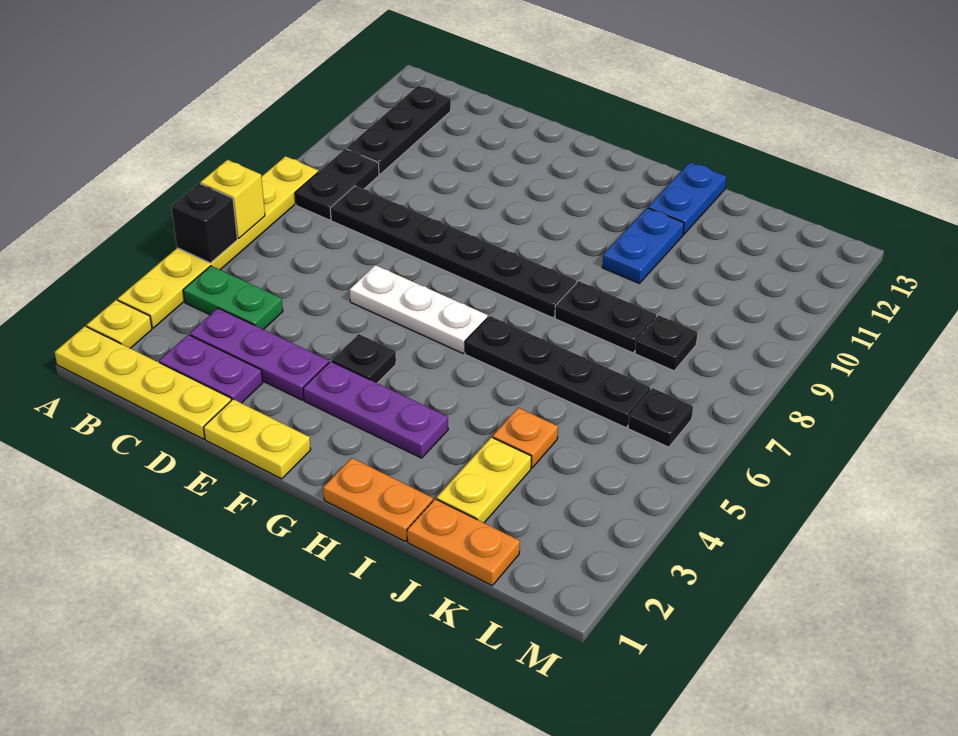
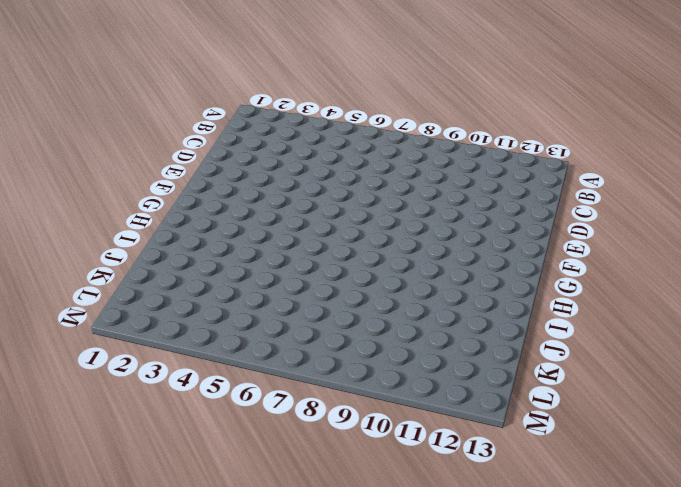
none -> yellow 1x4 plate [55,326,231,439]
none -> yellow 1x1 plate [87,300,152,348]
none -> yellow 1x6 plate [118,156,318,328]

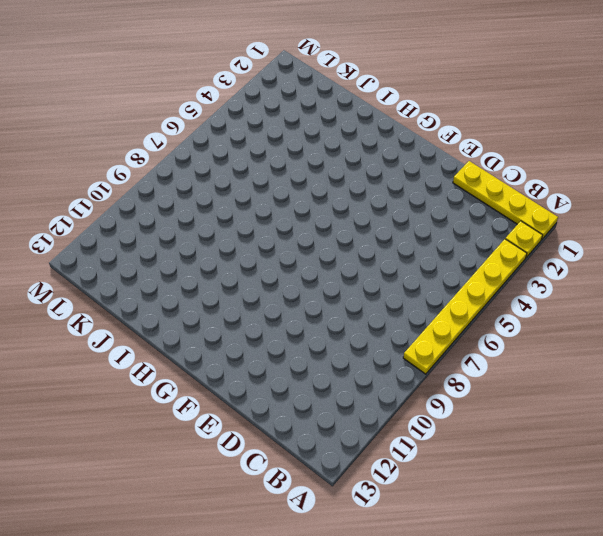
none -> green 1x2 plate [183,266,283,329]
none -> black 1x2 plate [295,149,379,220]
none -> black 1x3 plate [347,86,451,174]

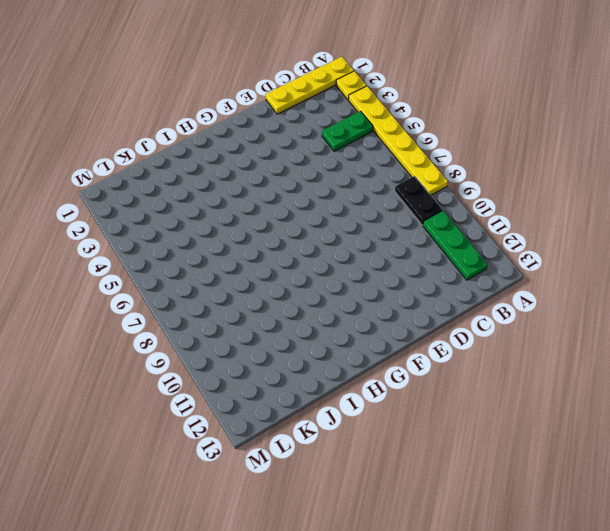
green 1x3 plate [423,211,488,280] -> black 1x3 plate [347,86,451,174]
none -> purple 1x2 plate [159,335,263,403]
none -> purple 1x3 plate [190,308,329,400]
none -> black 1x6 plate [330,186,576,318]

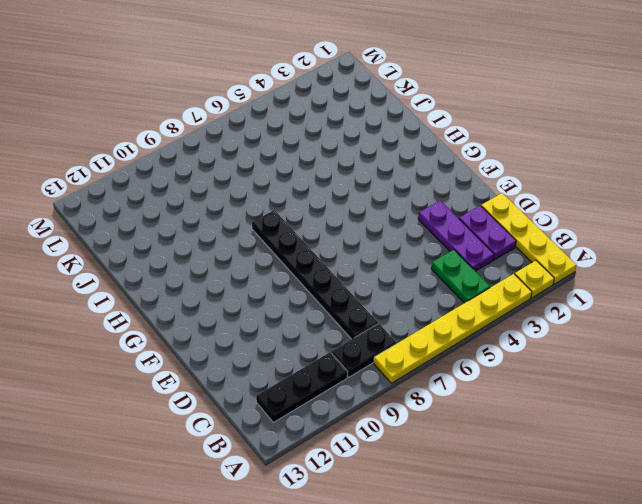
none -> yellow 1x2 plate [204,399,311,479]
none -> white 1x3 plate [350,265,488,353]
none -> purple 1x3 plate [303,361,448,458]

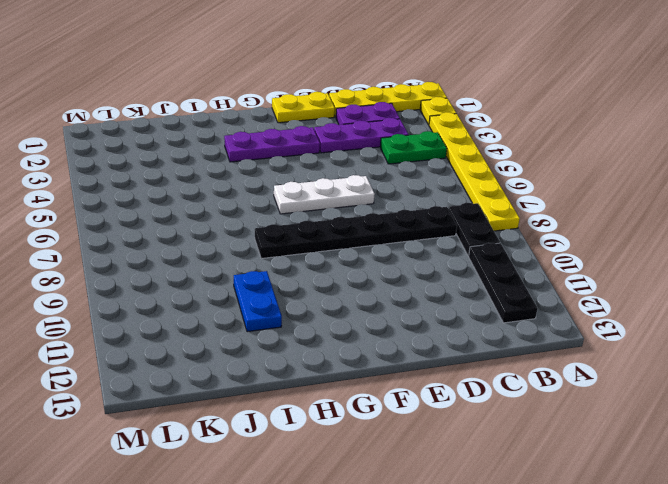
none -> black 1x1 plate [332,334,396,383]
none -> orange 1x2 plate [323,458,433,542]
none -> black 1x4 plate [465,316,650,428]

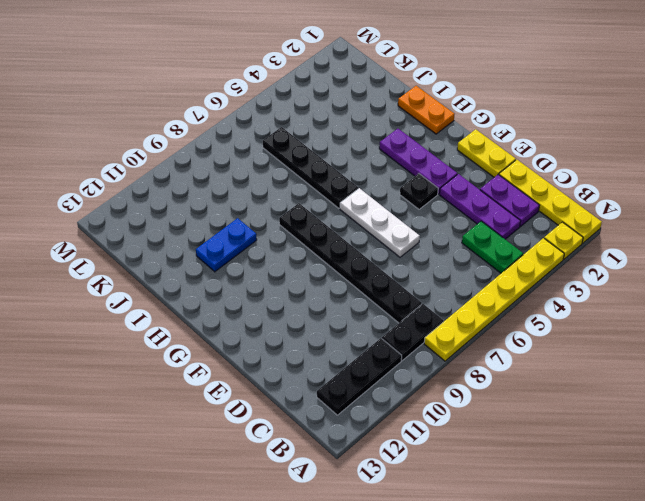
none -> black 1x2 plate [555,281,656,353]
none -> blue 1x2 plate [648,162,726,235]
none -> orange 1x2 plate [407,499,520,585]

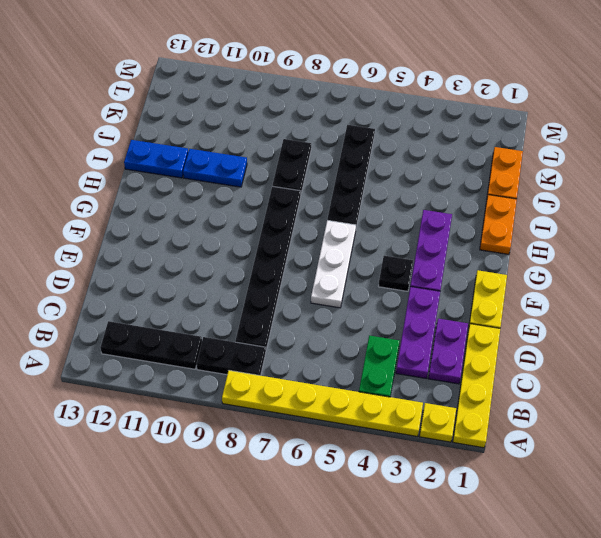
none -> yellow 1x2 plate [437,437,531,523]
none -> orange 1x1 plate [493,408,558,468]
none -> black 1x1 plate [635,315,698,371]

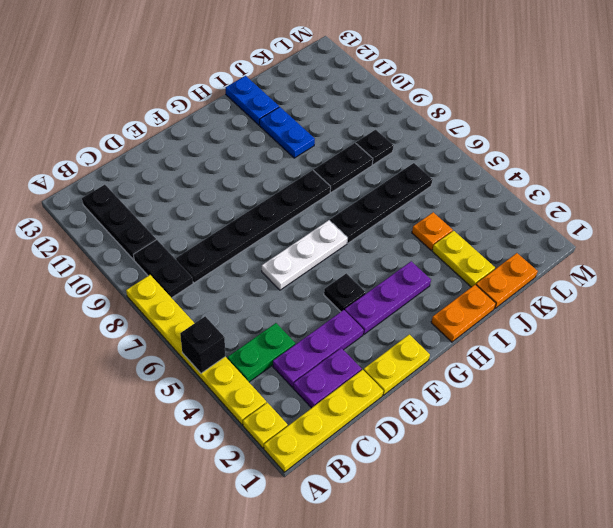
none -> black 1x1 plate [628,388,693,447]
none -> yellow 1x1 brick [200,160,265,238]

